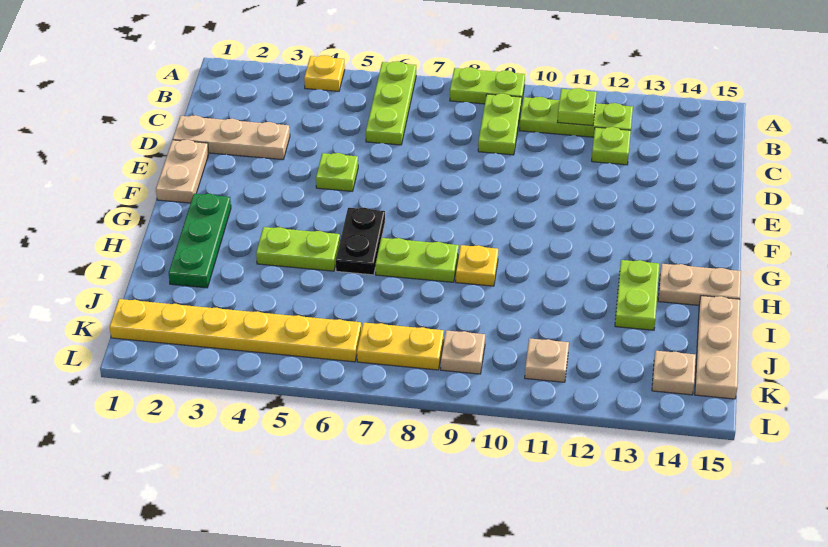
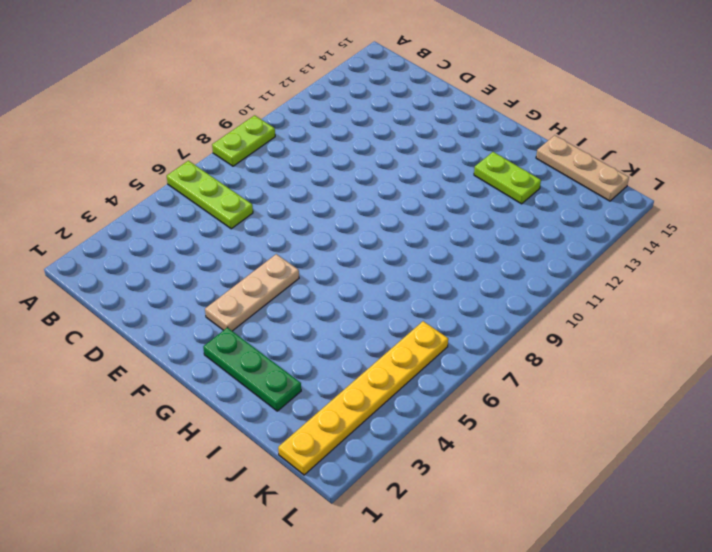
tan 1x3 plate [205,254,299,331] -> tan 1x3 plate moved to [173,115,290,160]
none -> yellow 1x1 plate [304,55,345,91]
none -> lime 1x2 plate [478,94,522,155]
none -> lime 1x3 plate [519,97,633,137]

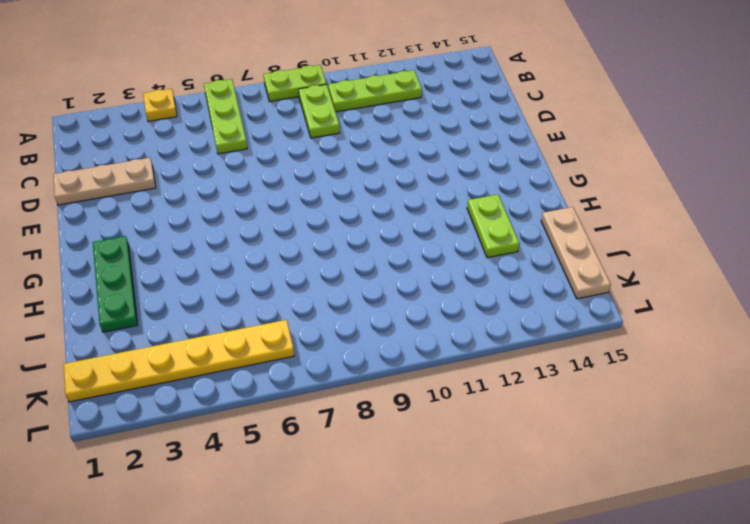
none -> lime 1x1 plate [592,127,631,165]
none -> tan 1x2 plate [156,140,209,203]
none -> lime 1x1 plate [316,153,358,191]

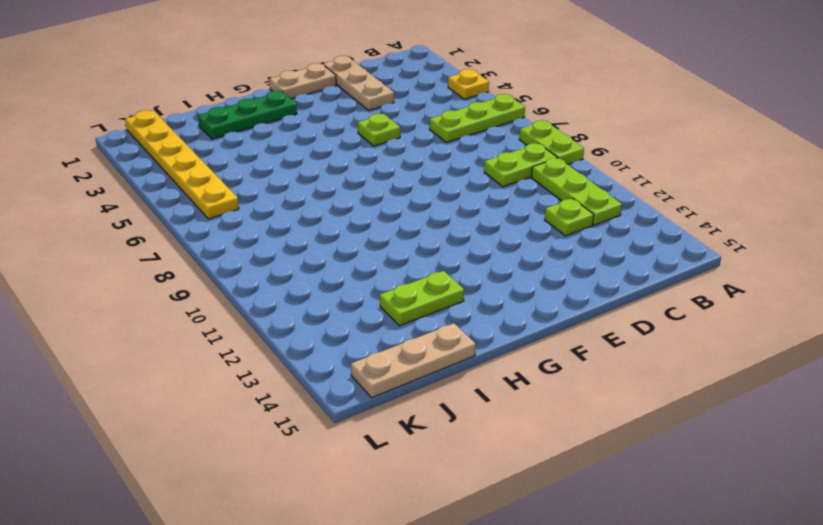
none -> black 1x2 plate [336,208,385,275]
none -> lime 1x2 plate [256,227,340,271]
none -> lime 1x2 plate [376,238,459,282]

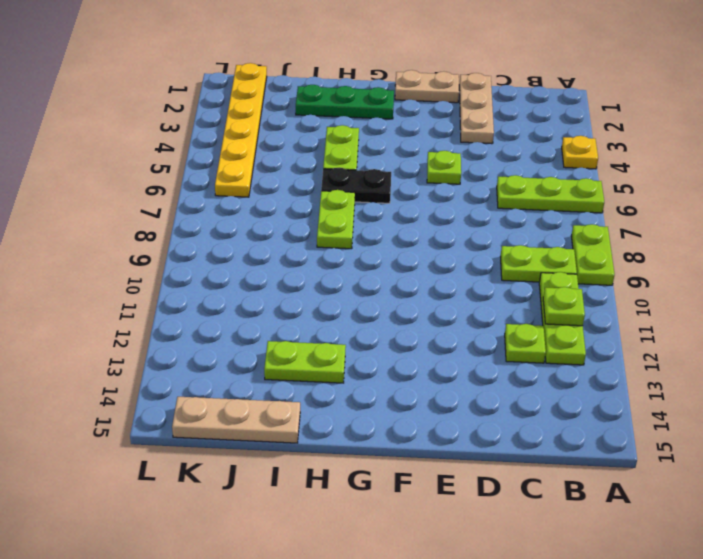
none -> yellow 1x1 plate [456,245,498,286]
none -> tan 1x2 plate [658,264,741,305]
none -> yellow 1x2 plate [357,322,444,370]

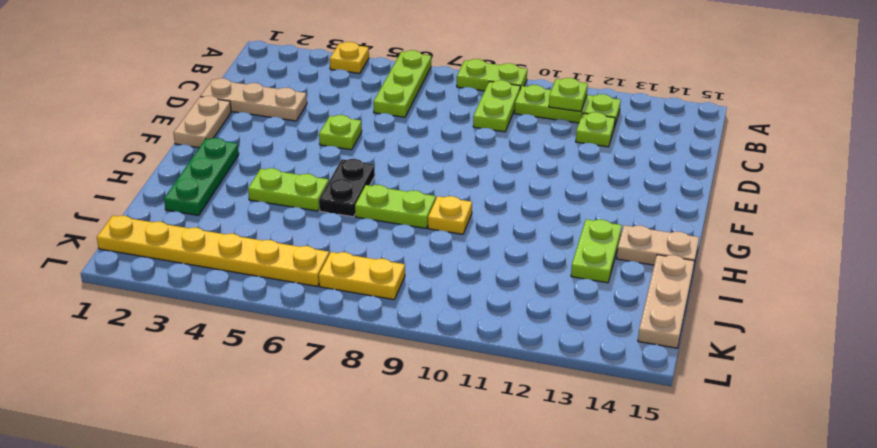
none -> tan 1x1 plate [441,330,485,374]
none -> tan 1x1 plate [525,338,569,382]
none -> tan 1x1 plate [652,351,696,395]

